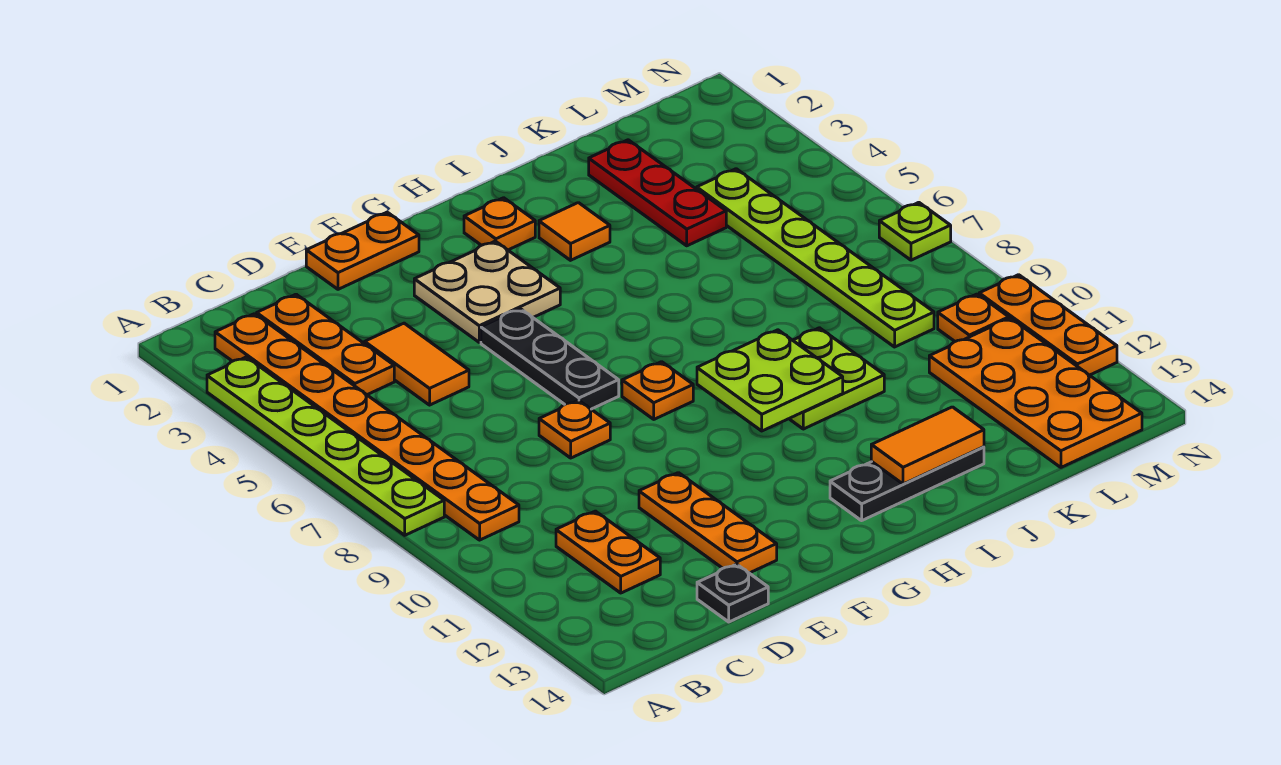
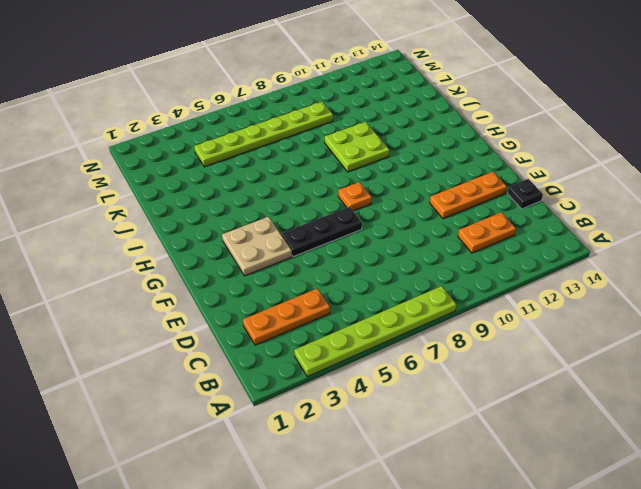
none -> orange 1x8 plate [215,314,519,540]
none -> orange 1x2 tile [365,323,469,405]
none -> orange 1x2 plate [306,212,419,289]

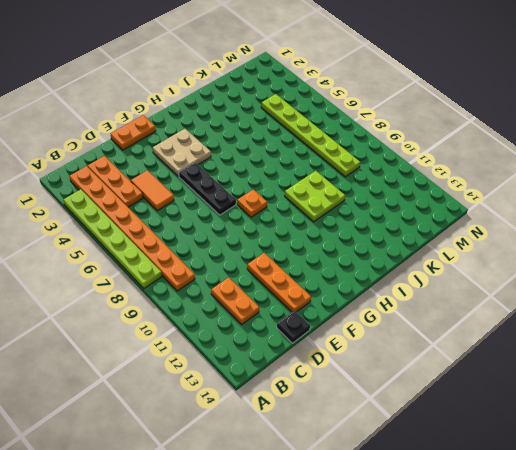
none -> orange 1x1 plate [539,400,610,458]
none -> orange 1x1 plate [464,198,535,250]
none -> black 1x3 plate [830,447,984,521]

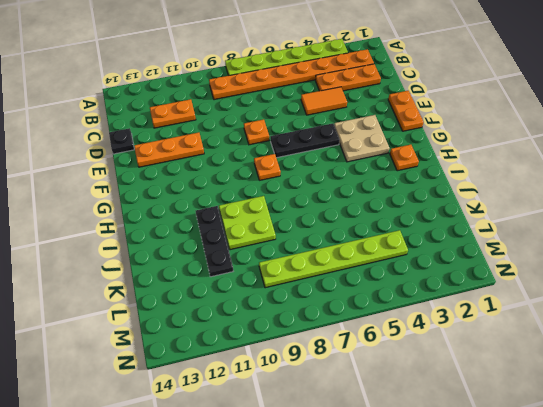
black 1x3 plate [196,206,233,277] -> black 1x3 plate moved to [830,447,984,521]
none -> orange 1x1 tile [539,203,610,260]
none -> red 1x3 plate [589,140,726,246]
none -> orange 2x4 plate [929,318,1142,467]

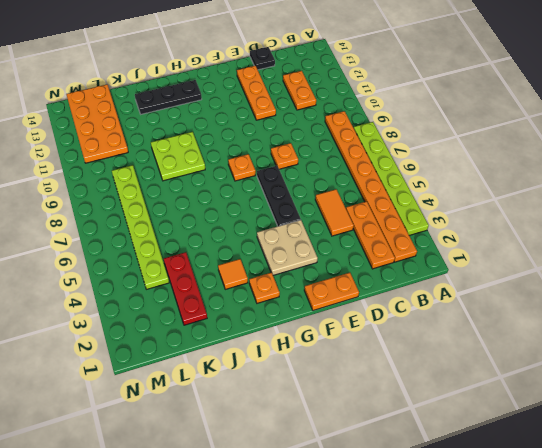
none -> orange 1x1 plate [938,294,1009,342]
none -> lime 1x1 plate [879,202,951,260]
none -> orange 1x3 plate [979,275,1117,375]

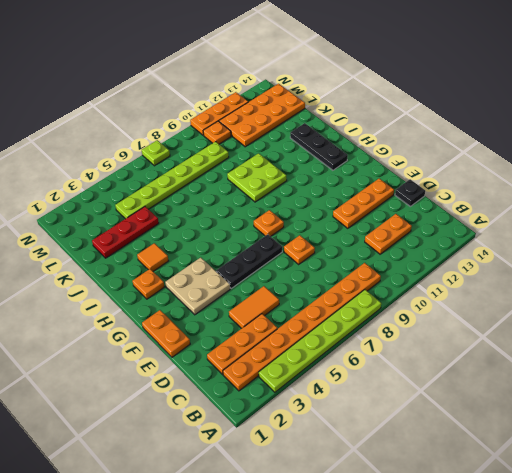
none -> lime 2x2 plate [697,330,843,431]
none -> orange 1x2 tile [871,407,984,484]

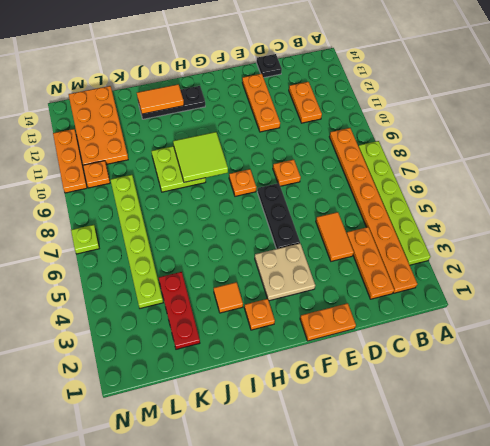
lime 2x2 tile [173,132,228,182] -> lime 2x2 plate [697,330,843,431]

